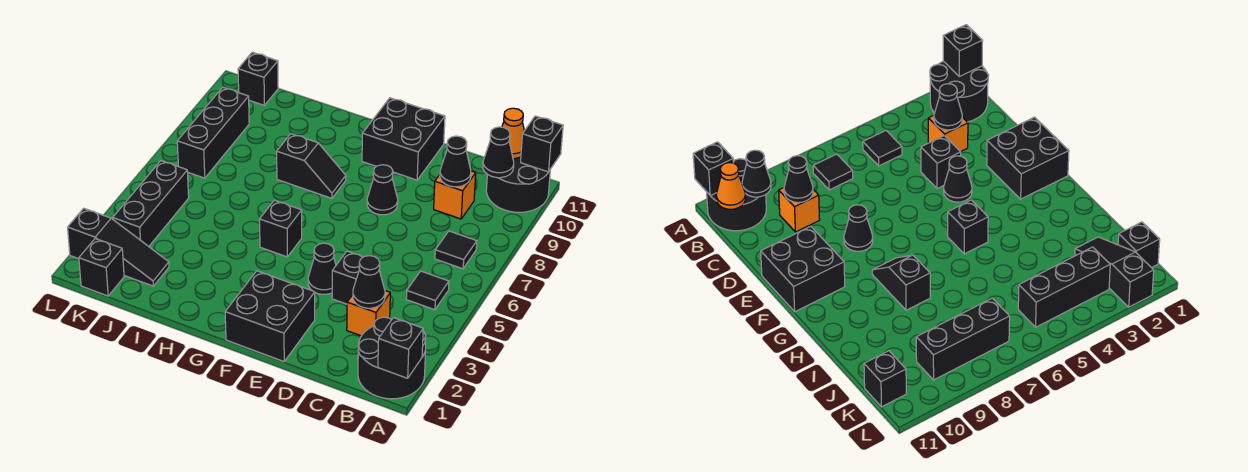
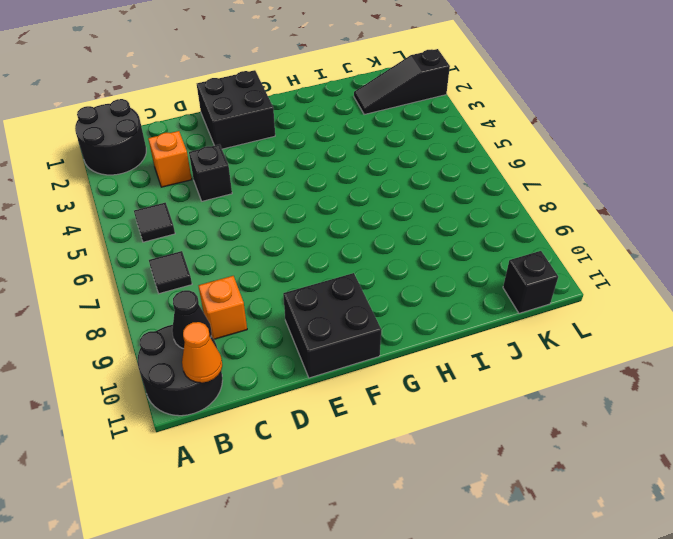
none -> black 1x1 cone [308,243,336,294]
none -> black 1x1 cone [367,165,398,215]
none -> black 1x1 brick [260,200,302,257]

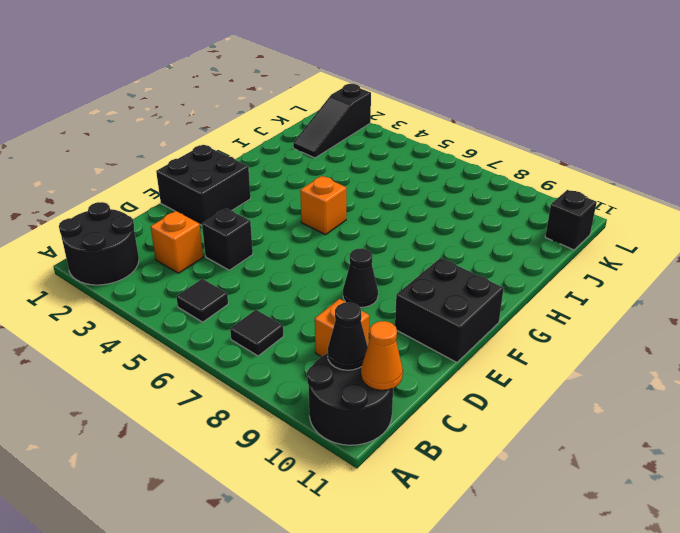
orange 1x1 brick [300,176,346,235] -> black 1x1 brick [260,200,302,257]
none -> black 1x1 cone [308,243,336,294]
none -> black 1x2 slope [277,134,346,198]
none -> black 1x1 brick [79,239,124,296]

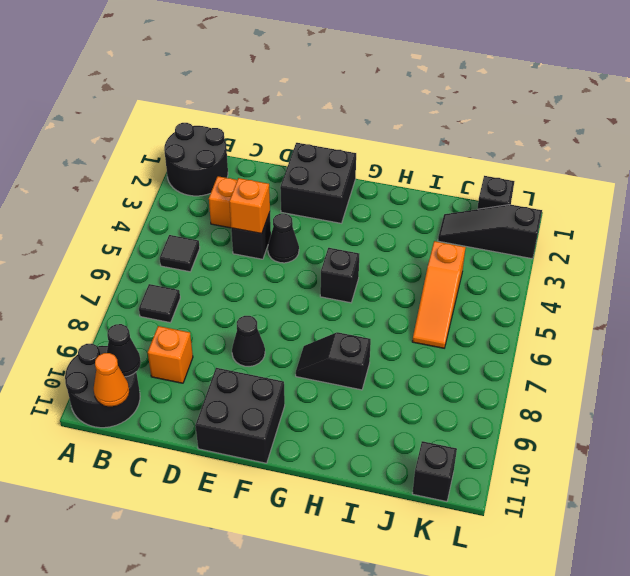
orange 1x1 brick [229,178,270,234] -> none
orange 1x3 slope [412,241,466,348] -> none
none -> black 1x3 brick [113,161,189,246]
none -> black 1x3 brick [177,87,249,178]
none -> black 1x1 brick [378,318,423,378]

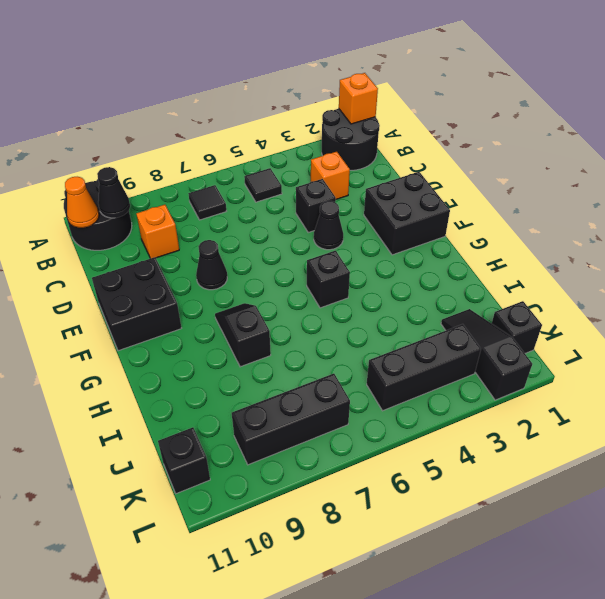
orange 1x1 brick [339,73,378,124] -> black 1x1 brick [378,318,423,378]
none -> black 1x1 brick [521,116,563,172]
none -> black 1x1 cone [353,256,385,308]
none -> black 1x1 cone [440,136,471,187]

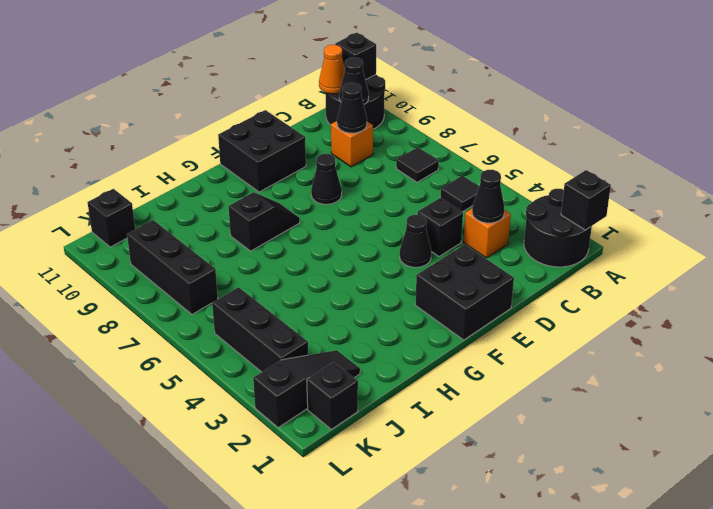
none -> black 1x1 brick [260,200,302,257]

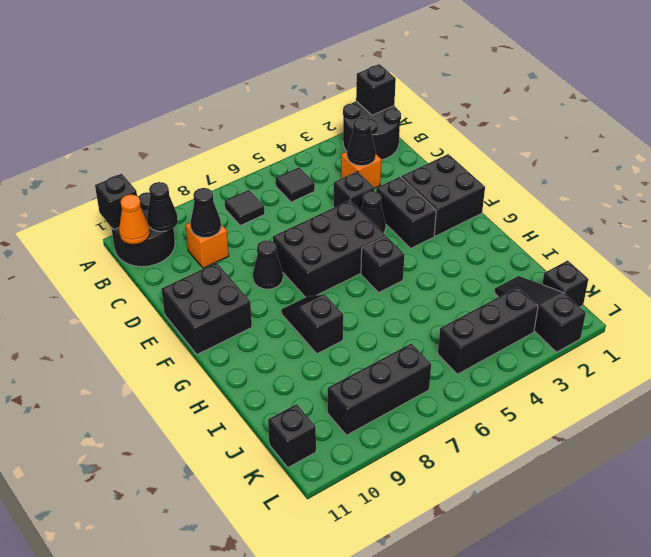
black 1x2 brick [376,177,436,248] -> none
black 2x3 brick [273,200,386,297] -> none

